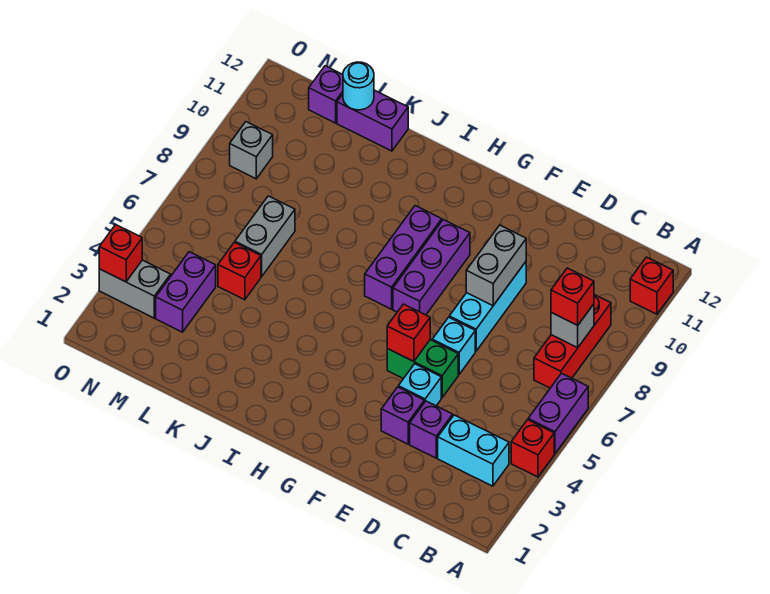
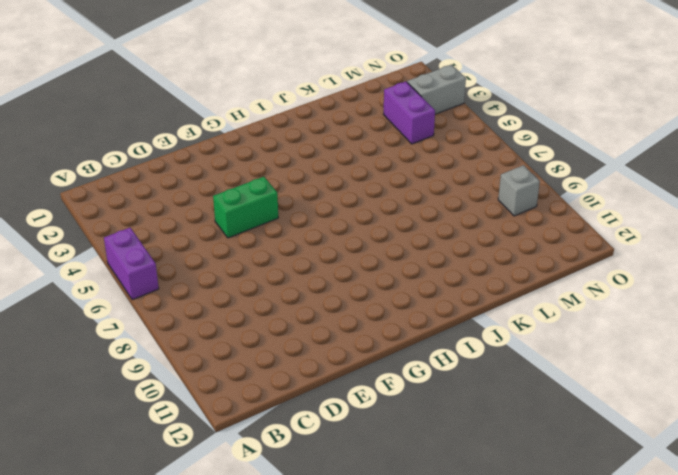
none -> red 1x1 brick [511,420,554,477]
none -> red 1x1 brick [630,257,673,314]
none -> cyan 1x2 brick [438,415,509,486]

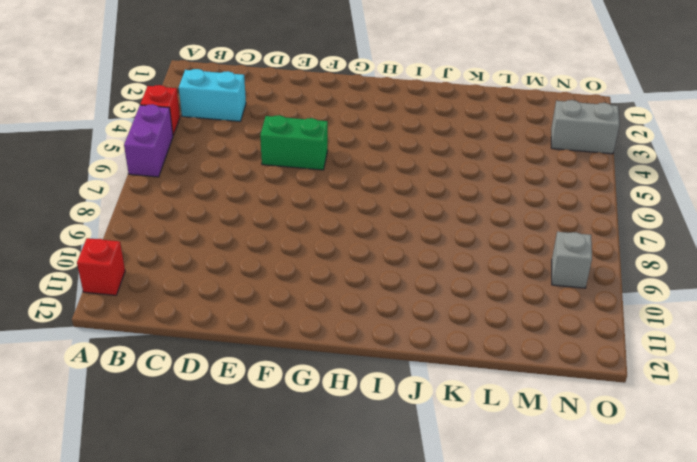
none -> red 1x3 brick [534,295,611,388]
none -> purple 1x1 brick [410,401,453,458]
none -> purple 1x1 brick [381,387,424,444]

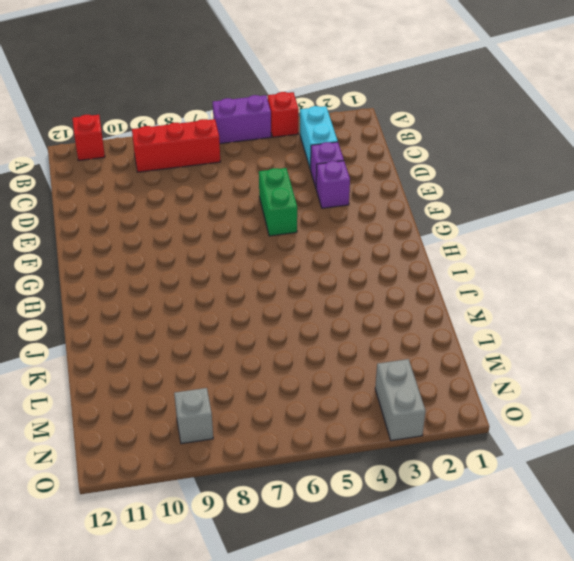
none -> cyan 1x1 brick [398,364,441,406]
none -> cyan 1x1 brick [432,317,475,374]
none -> cyan 1x3 brick [449,262,526,351]

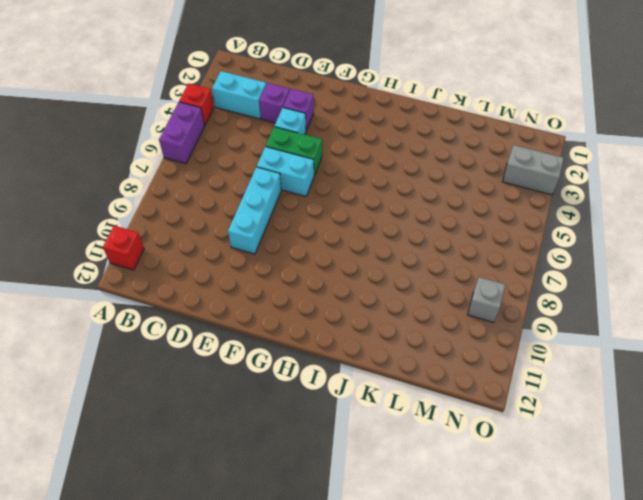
cyan 1x2 brick [257,147,314,196] -> cyan 1x1 brick [432,317,475,374]
none -> red 1x3 brick [534,295,611,388]
none -> purple 1x3 brick [393,220,470,315]
none -> purple 1x3 brick [365,206,442,309]

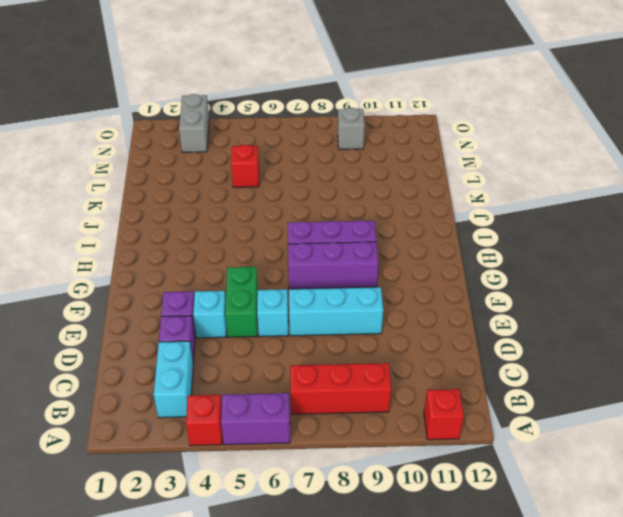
none -> purple 1x2 brick [337,90,408,151]
none -> grey 1x2 brick [235,196,295,276]
none -> purple 1x2 brick [156,252,216,332]

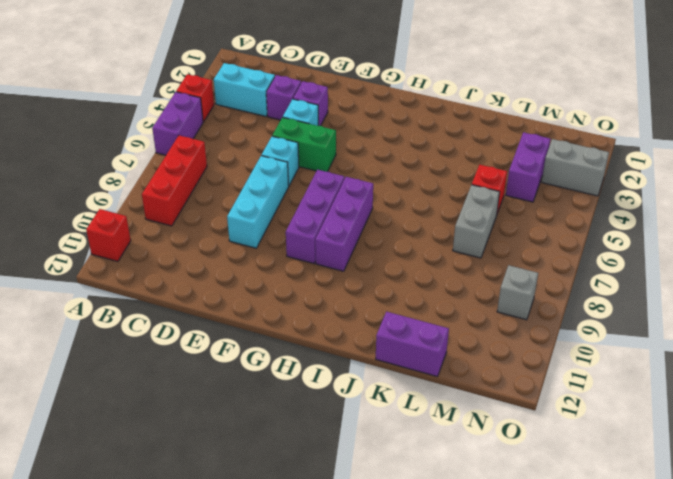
none -> purple 1x1 brick [309,66,343,123]
none -> grey 1x1 brick [551,304,594,348]
none -> grey 1x2 brick [466,225,526,306]

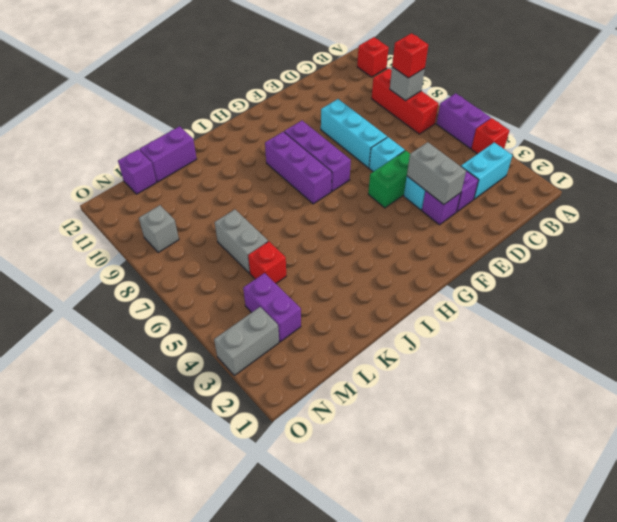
grey 1x2 brick [407,142,466,205] -> grey 1x2 brick moved to [466,225,526,306]
none -> red 1x1 brick [387,304,430,361]
none -> cyan 1x1 round brick [343,62,374,110]
none -> red 1x1 brick [99,225,142,282]

